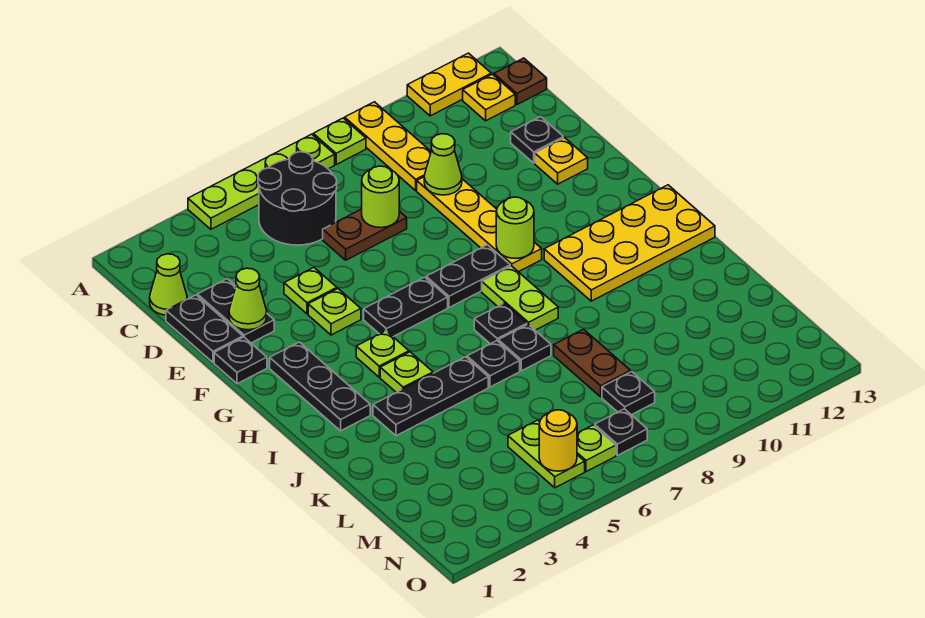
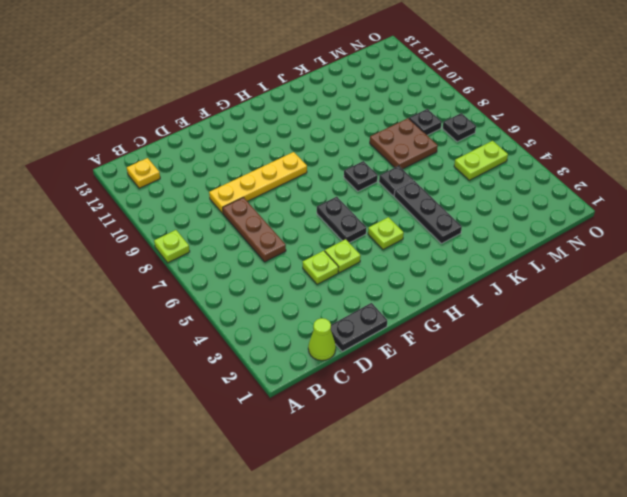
brown 1x3 plate [223,197,286,262] -> brown 1x2 plate [323,209,407,260]
brown 2x2 plate [370,118,438,169] -> brown 1x2 plate [554,329,631,397]
none -> lime 1x4 plate [188,134,335,229]
none -> yellow 1x3 plate [345,102,431,190]
none -> yellow 1x2 plate [407,53,491,116]
none -> black 2x2 round brick [258,152,337,245]

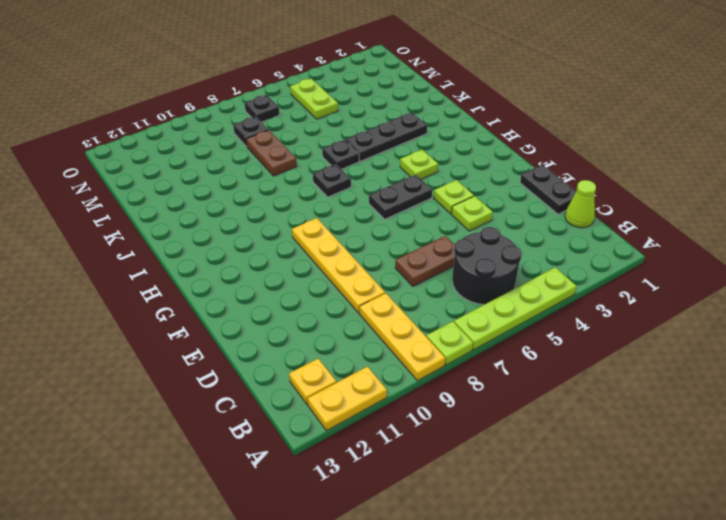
none -> brown 1x1 plate [494,58,547,105]
none -> black 1x2 plate [197,279,274,343]
none -> black 1x1 plate [511,117,563,163]
none -> yellow 1x1 plate [535,138,588,184]

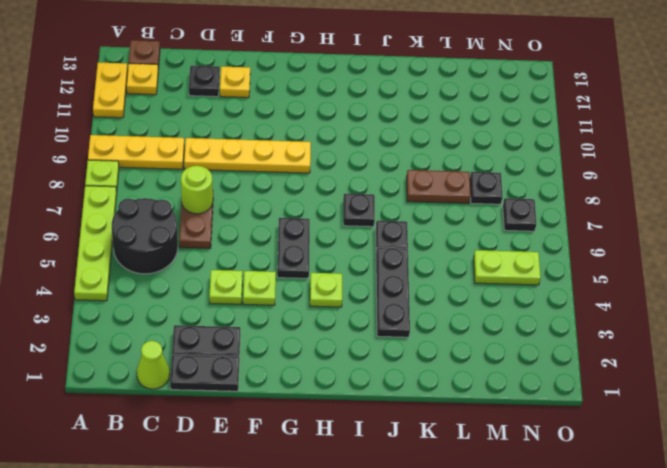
none -> black 1x1 plate [214,337,267,384]
none -> black 1x3 plate [270,342,370,431]
none -> black 1x2 plate [426,245,510,308]
none -> lime 1x2 plate [482,266,558,330]

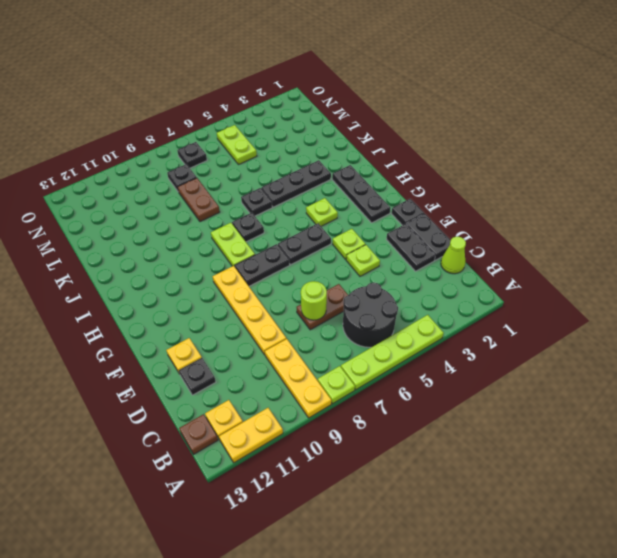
none -> yellow 2x4 plate [544,185,715,301]
none -> lime 1x1 plate [380,352,433,392]
none -> black 1x1 plate [498,324,551,371]
none -> lime 1x1 plate [577,425,616,472]

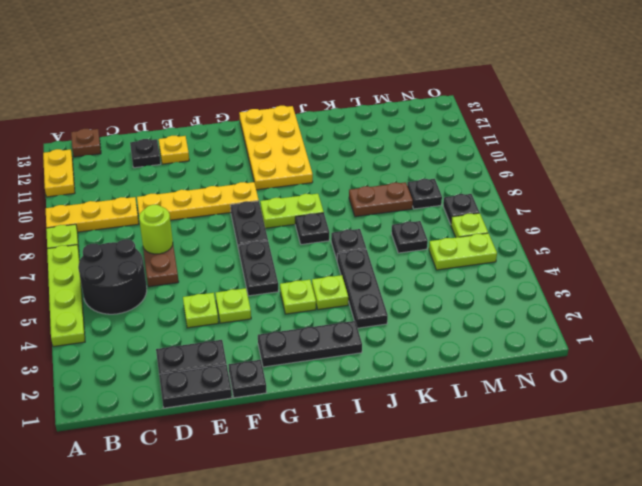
black 1x1 plate [392,221,428,253] -> black 1x1 plate moved to [498,324,551,371]
none -> yellow 1x1 plate [463,74,515,121]
none -> lime 1x1 cone [150,254,187,315]
none -> lime 1x1 cone [424,134,462,195]
none -> lime 1x1 cone [229,268,267,330]

